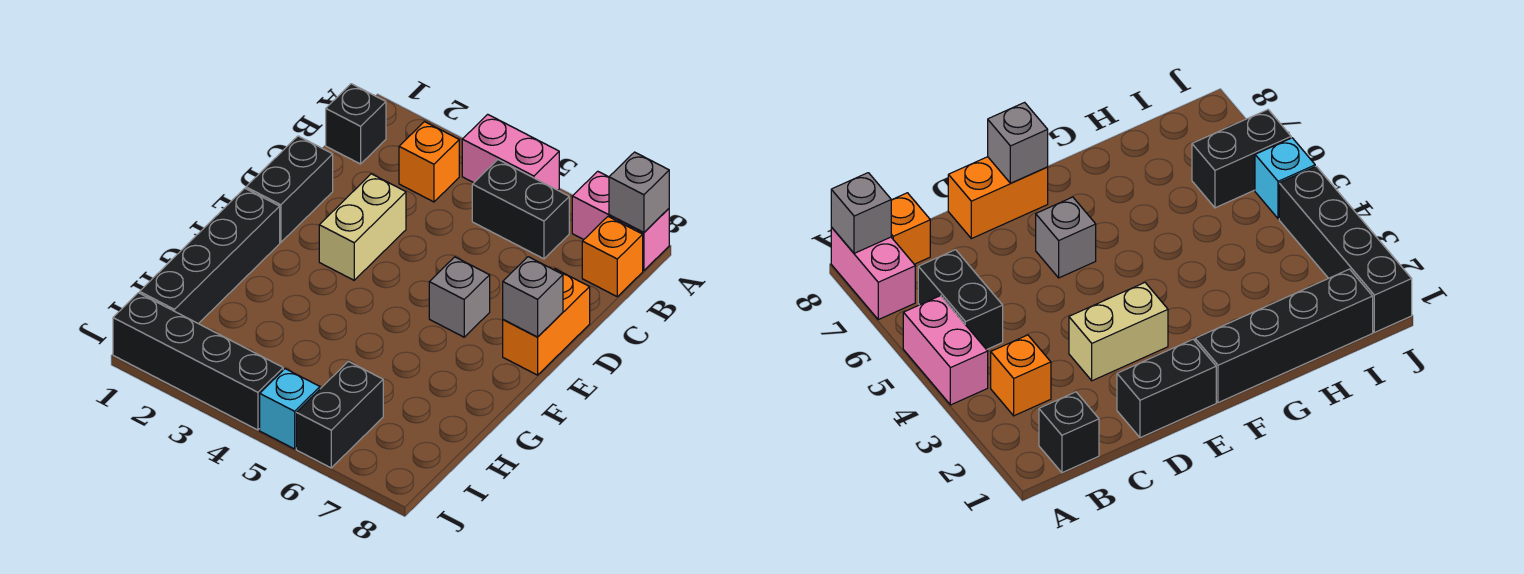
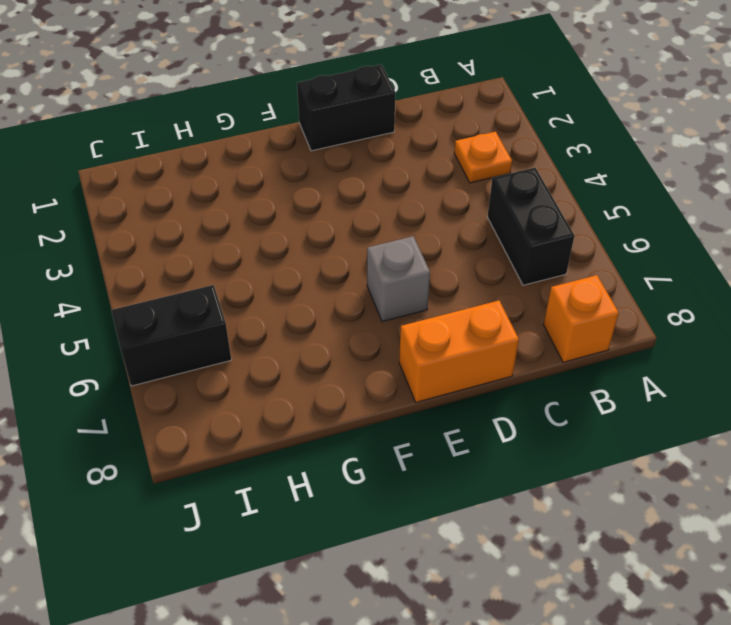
orange 1x1 plate [454,132,512,183] -> orange 1x1 brick [399,122,459,202]
none -> pink 1x2 brick [462,114,559,190]
none -> pink 1x2 brick [572,171,669,271]
none -> black 1x1 brick [326,84,386,164]

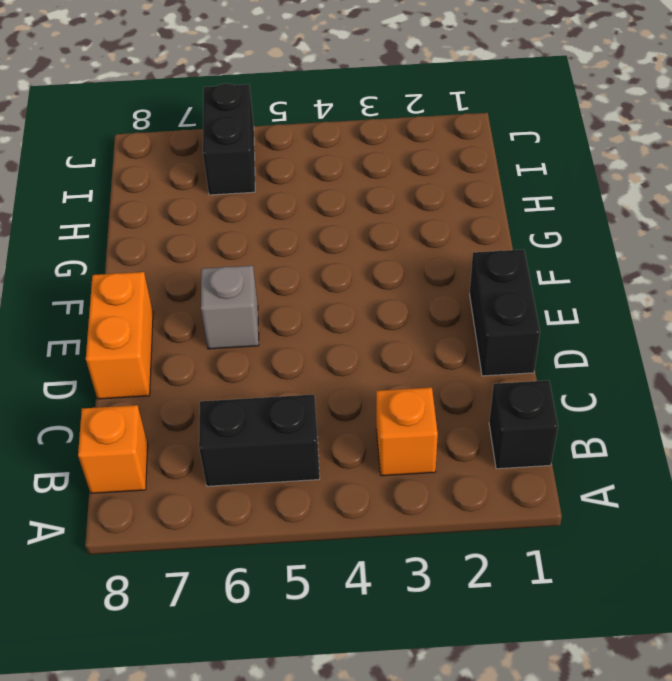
none -> pink 1x2 brick [462,114,559,190]
none -> pink 1x2 brick [572,171,669,271]
none -> tan 1x2 brick [319,174,406,280]

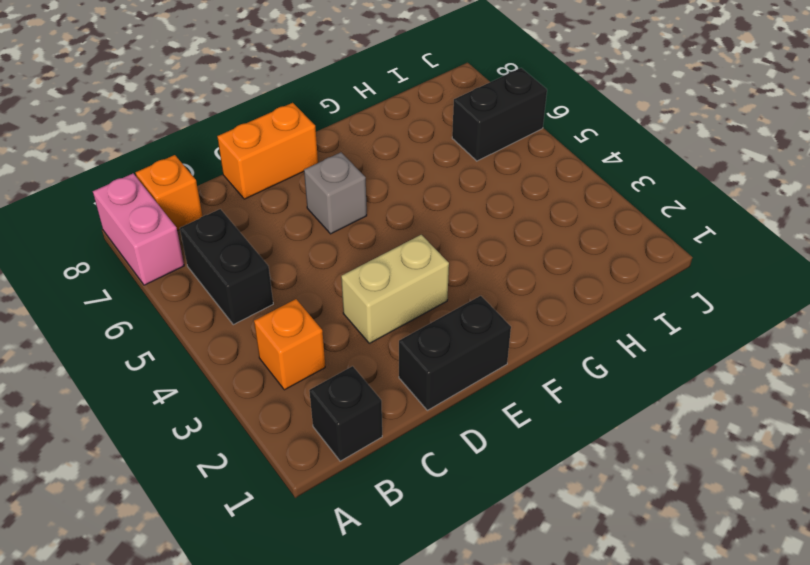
none -> pink 1x2 brick [462,114,559,190]
none -> black 1x4 brick [140,188,280,324]
none -> black 1x4 brick [113,293,283,430]

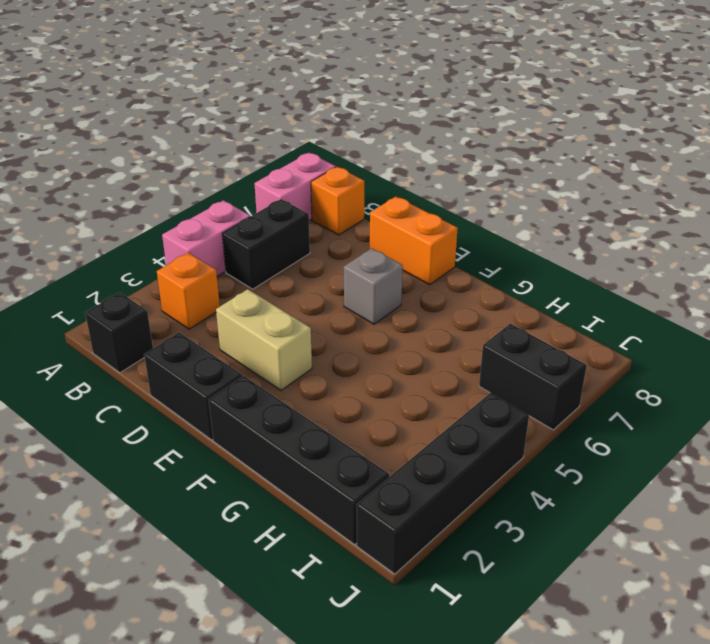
none -> cyan 1x1 brick [260,369,320,449]
none -> grey 1x1 brick [609,152,669,233]
none -> grey 1x1 brick [503,257,563,337]

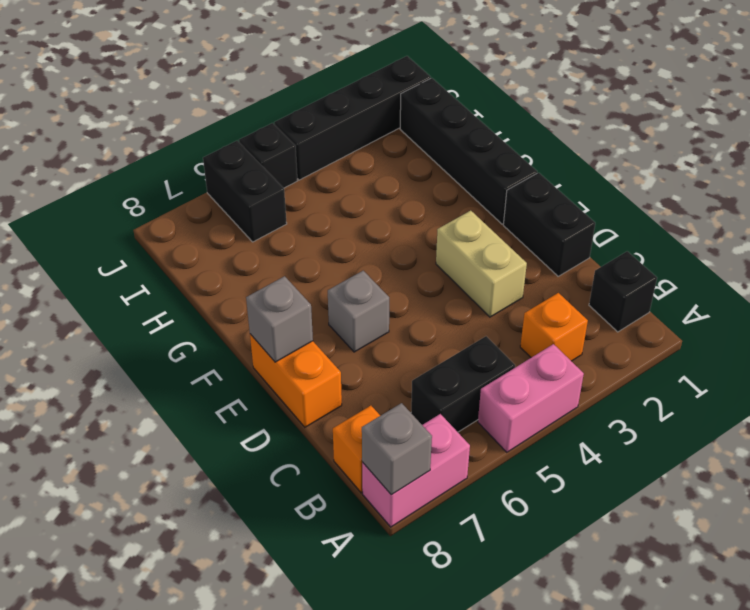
black 1x1 brick [239,123,297,188] -> cyan 1x1 brick [260,369,320,449]

